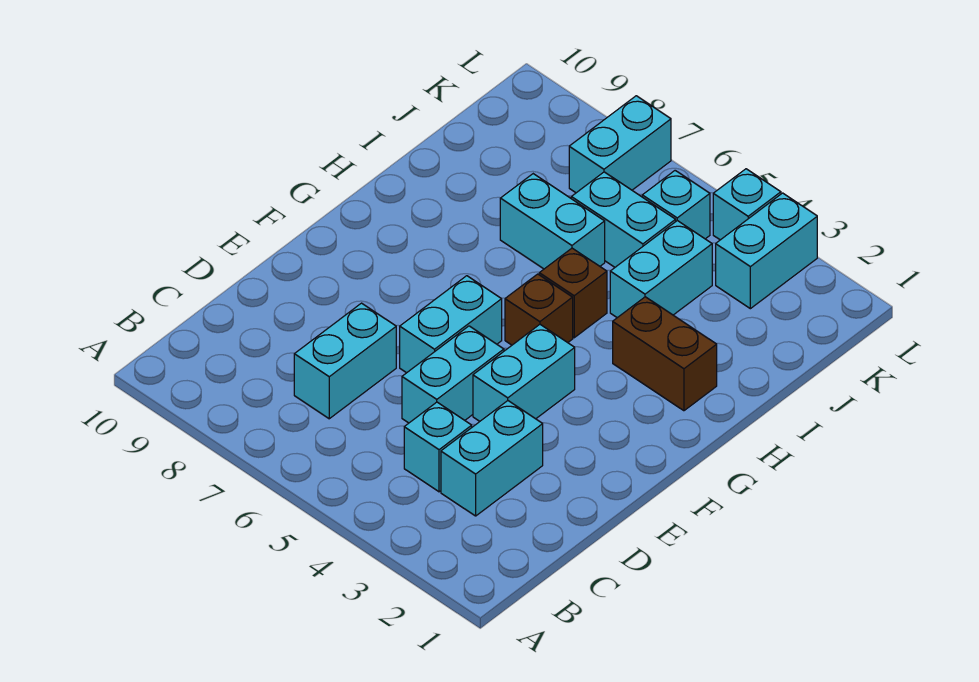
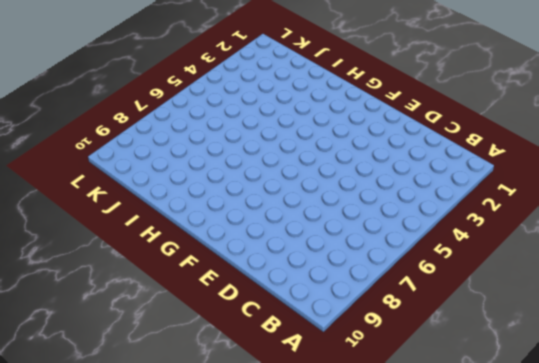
none -> cyan 1x2 brick [441,401,543,516]
none -> cyan 1x1 brick [404,402,472,492]
none -> cyan 1x2 brick [294,303,396,419]

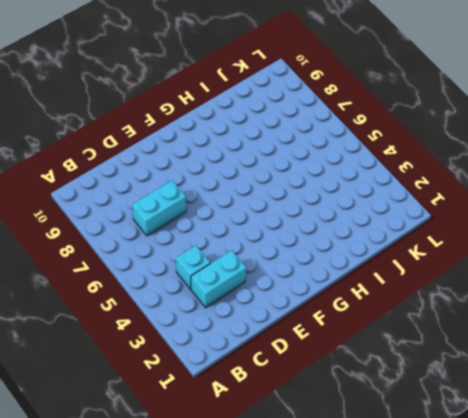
none -> cyan 1x2 brick [402,326,504,423]
none -> cyan 1x2 brick [473,325,575,421]
none -> cyan 1x2 brick [400,276,502,373]

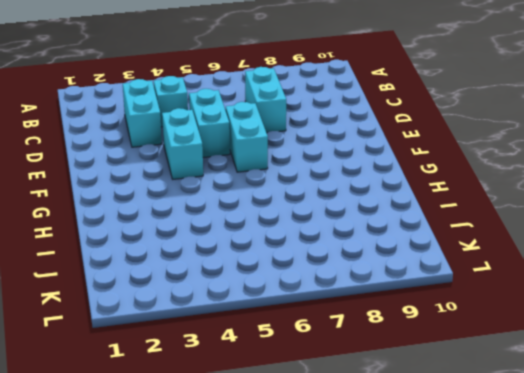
none -> brown 1x1 brick [505,274,573,345]
none -> brown 1x2 brick [613,297,717,411]
none -> brown 1x1 brick [539,248,607,338]

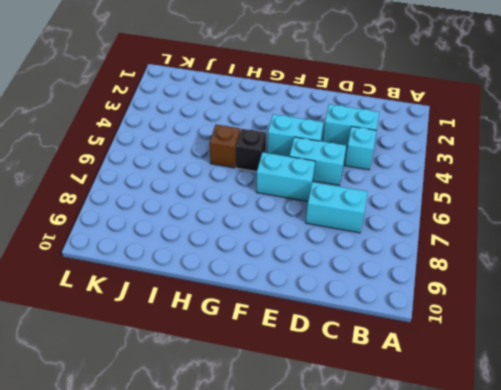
black 1x1 brick [236,129,266,172] -> brown 1x1 brick [505,274,573,345]
none -> brown 1x2 brick [613,297,717,411]
none -> cyan 1x2 brick [610,221,712,318]
none -> cyan 1x2 brick [500,174,605,269]

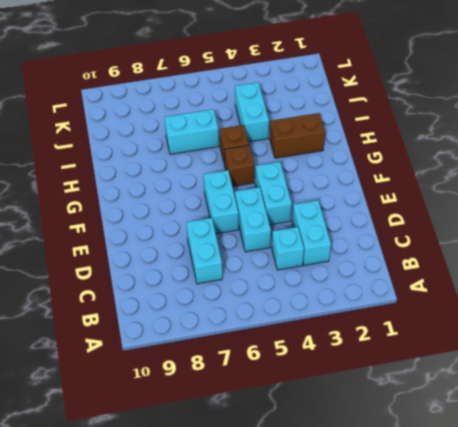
none -> cyan 1x2 brick [571,172,676,267]
none -> cyan 1x2 brick [716,193,817,309]
none -> cyan 1x1 brick [642,171,710,239]

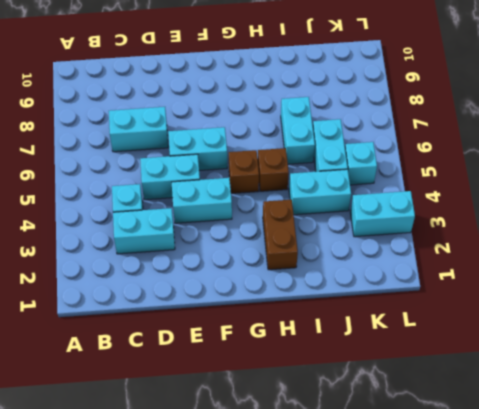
none -> cyan 1x2 brick [569,96,671,193]
none -> cyan 1x1 brick [713,169,781,240]

